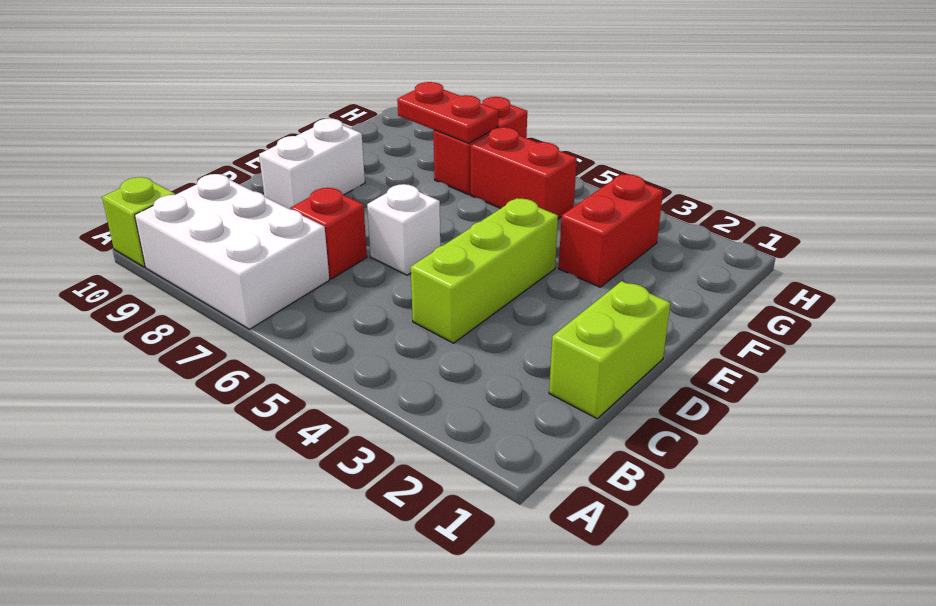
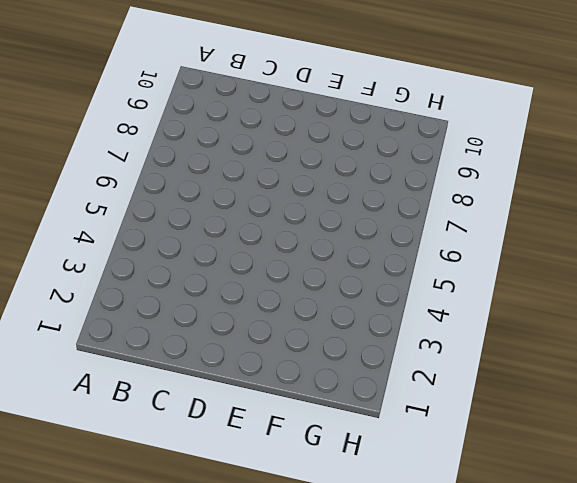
none -> white 2x3 brick [135,174,329,329]
none -> lime 1x1 brick [102,177,175,267]

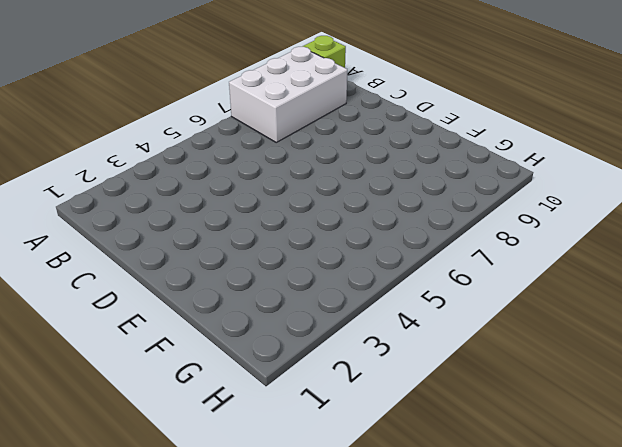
none -> lime 1x2 brick [549,281,670,418]
none -> lime 1x3 brick [411,198,558,343]

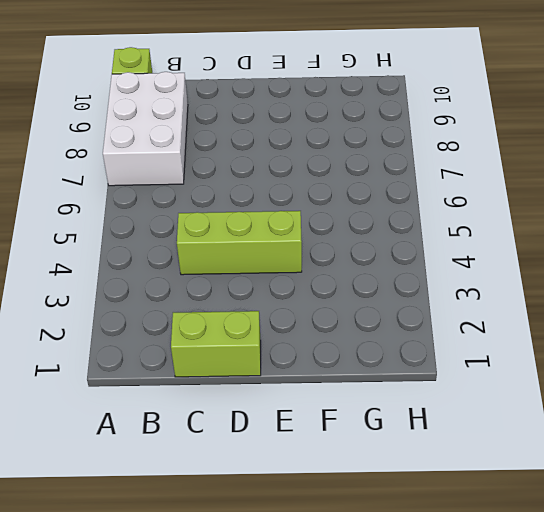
none -> red 1x1 brick [290,188,367,279]
none -> white 1x1 brick [367,184,440,275]

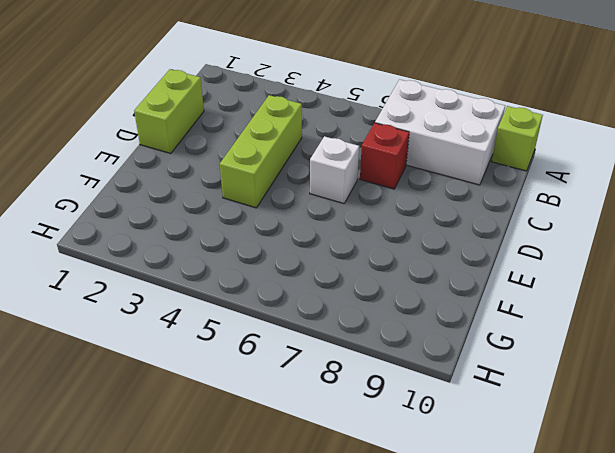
none -> white 1x2 brick [259,118,365,210]
none -> red 1x2 brick [559,174,663,287]

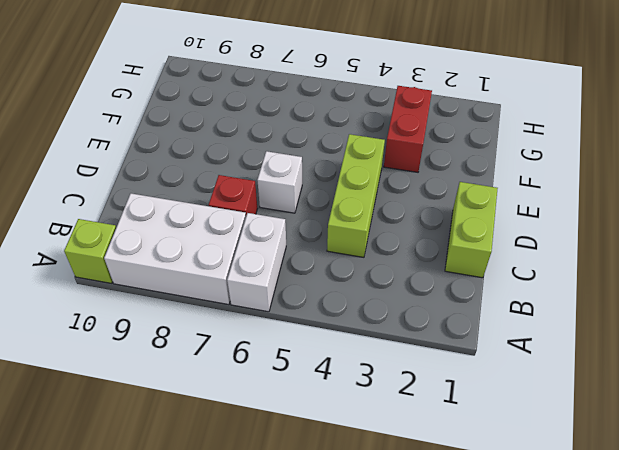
white 1x2 brick [227,213,286,312] -> white 1x2 brick moved to [259,118,365,210]
none -> red 1x2 brick [471,127,577,219]
none -> red 1x2 brick [434,97,527,195]

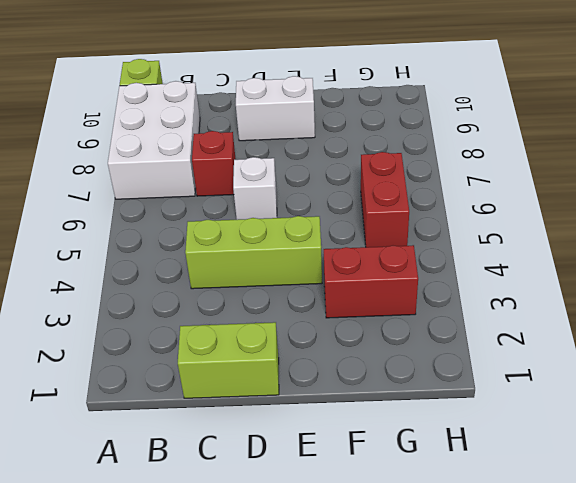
none -> red 1x2 brick [434,97,527,195]
none -> red 1x2 plate [397,82,498,143]

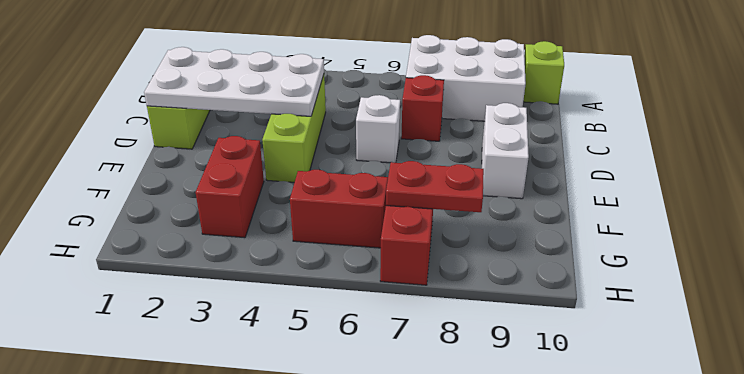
white 2x4 plate [144,47,324,116] -> none

